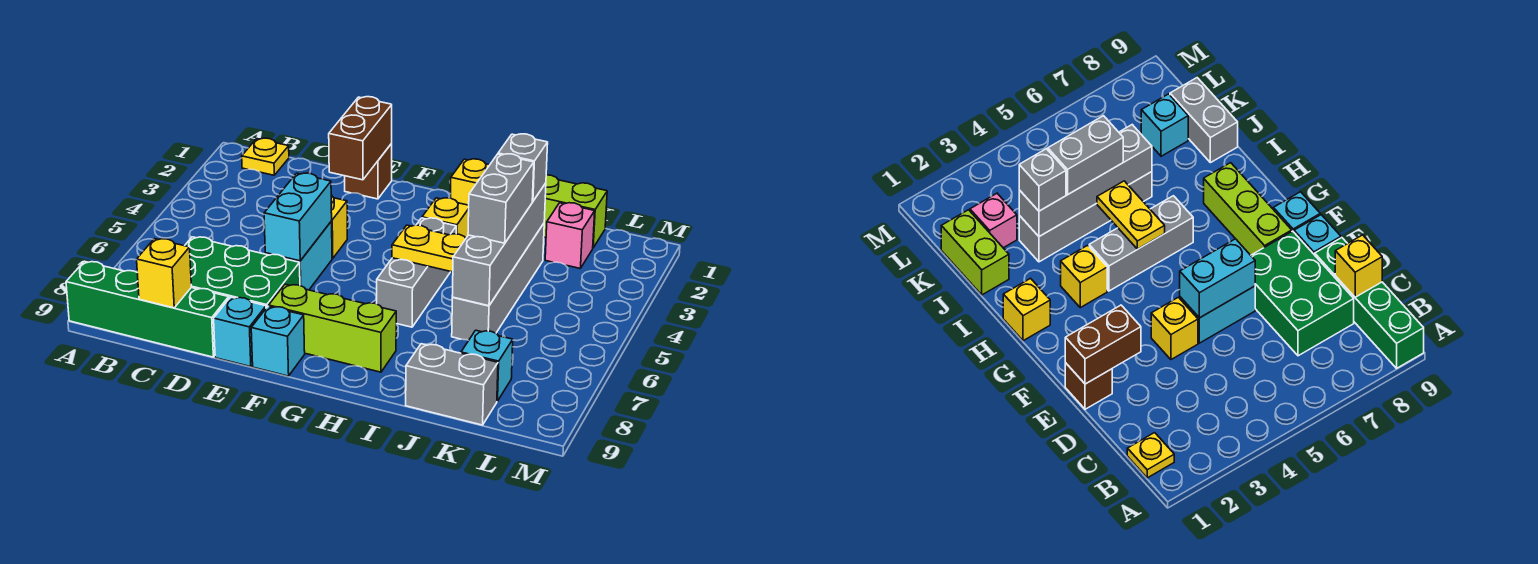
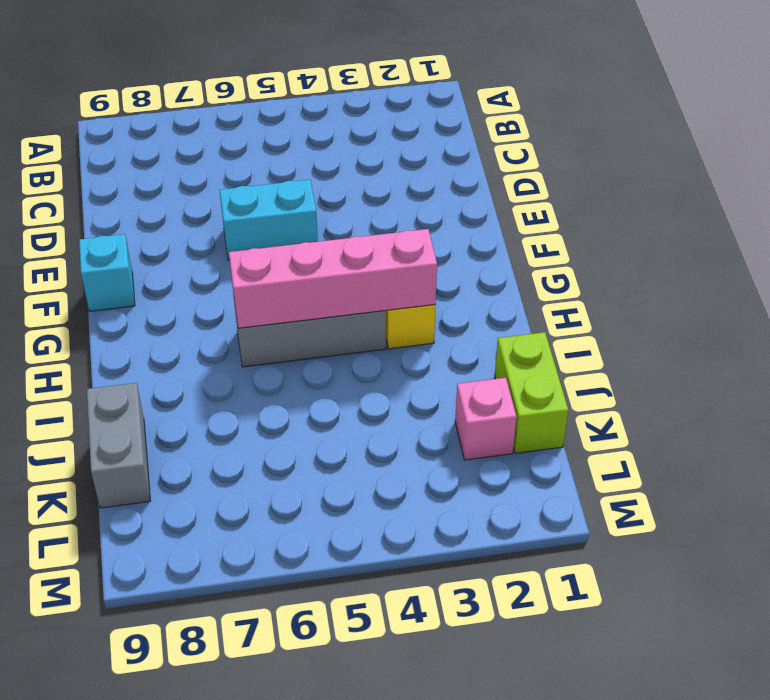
pink 1x4 brick [229,229,437,328] -> yellow 1x2 plate [392,225,466,272]
none -> green 1x4 brick [66,261,229,357]
none -> yellow 1x1 plate [242,138,289,175]
none -> green 2x3 brick [185,237,300,308]

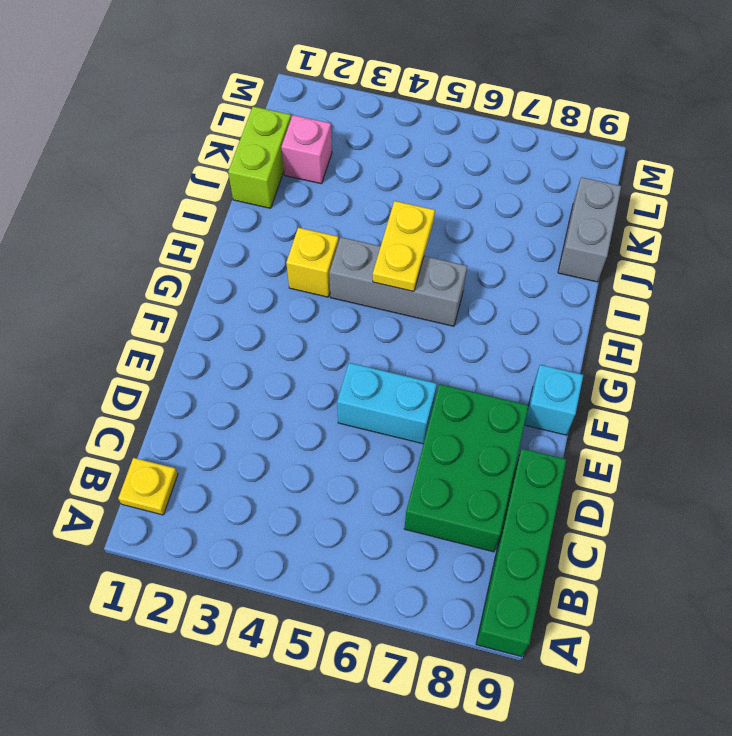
none -> brown 1x1 brick [345,144,392,199]
none -> yellow 1x1 brick [331,195,347,259]
none -> cyan 1x1 brick [214,297,266,367]

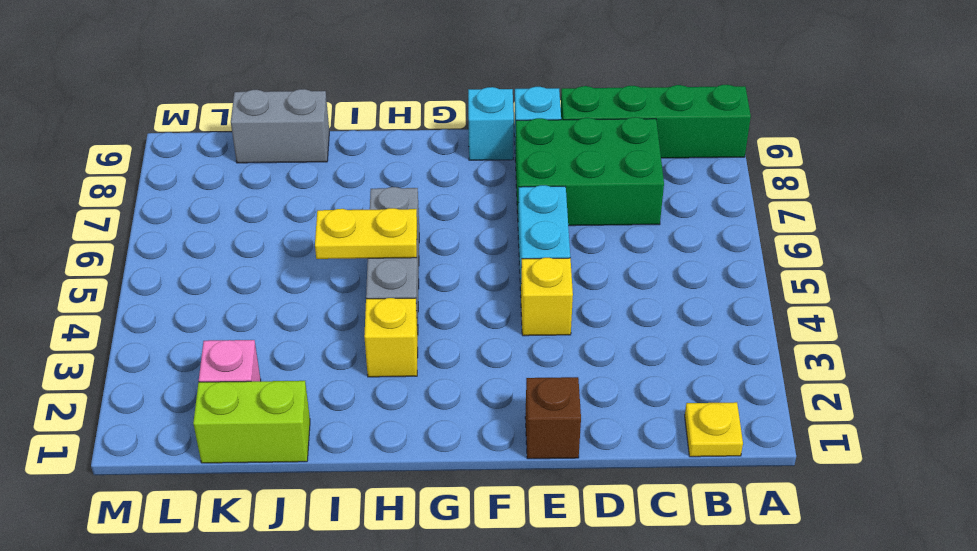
none -> lime 1x3 brick [269,284,396,372]
none -> yellow 1x1 brick [450,159,489,205]
none -> grey 1x4 brick [452,224,544,341]

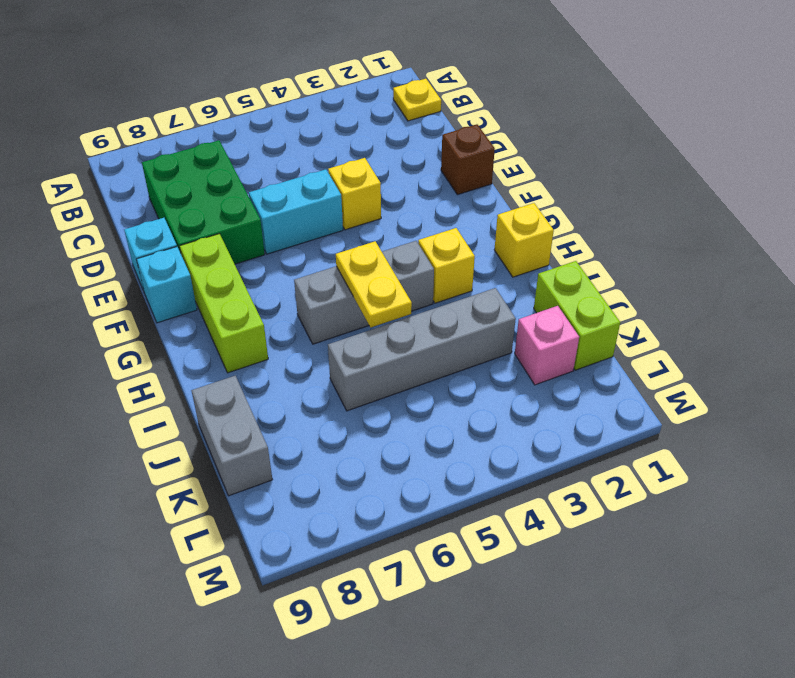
none -> green 1x4 brick [66,261,229,357]
none -> cyan 1x1 brick [461,330,513,401]
none -> yellow 1x1 brick [137,239,191,308]

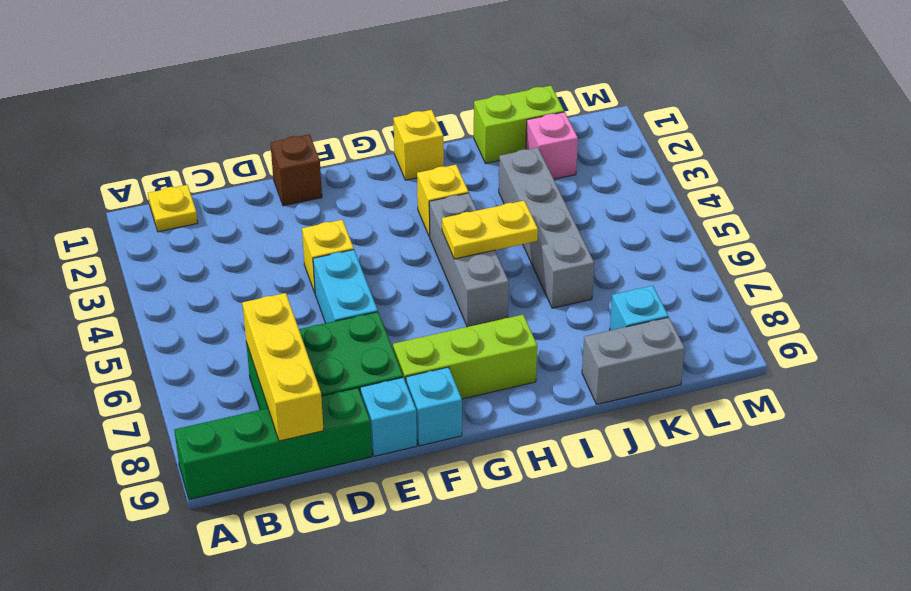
yellow 1x3 brick [242,293,324,441] -> yellow 1x1 brick [137,239,191,308]
none -> brown 1x2 brick [329,97,392,180]
none -> cyan 1x2 brick [264,173,332,261]
none -> grey 1x4 brick [452,183,546,306]

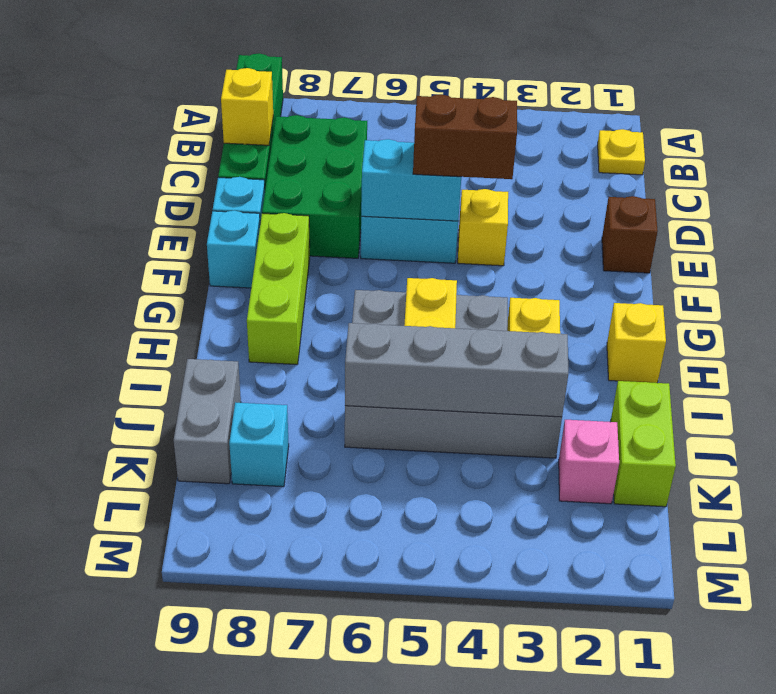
brown 1x2 brick [413,95,517,179] -> brown 1x2 brick moved to [329,97,392,180]
none -> grey 1x1 brick [498,134,548,201]
none -> grey 1x2 brick [468,154,534,243]

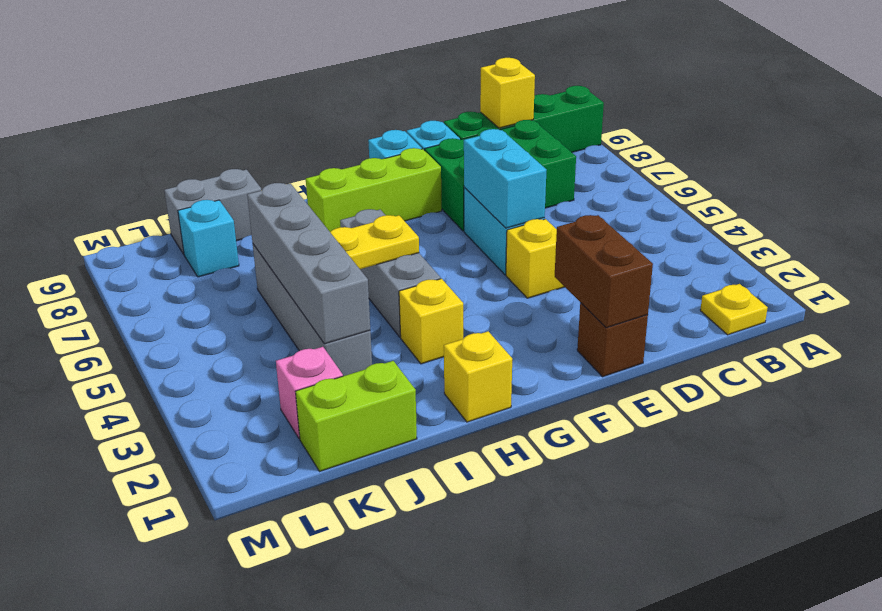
none -> grey 1x1 brick [498,134,548,201]
none -> grey 1x2 brick [468,154,534,243]

